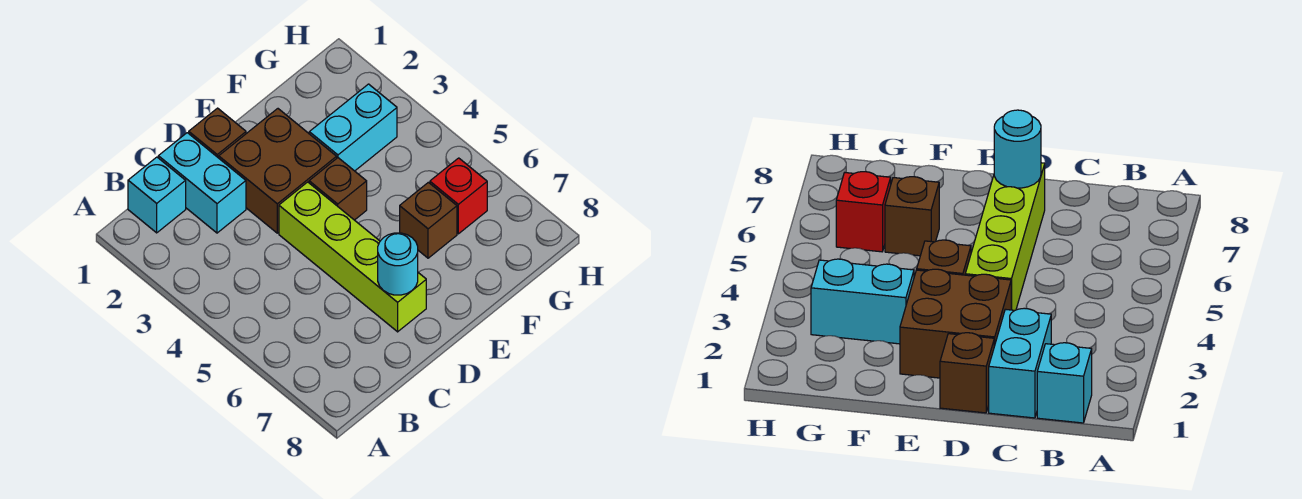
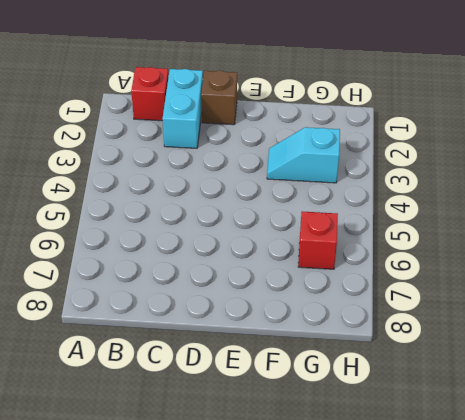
red 1x1 brick [131,67,169,121] -> cyan 1x1 brick [128,157,186,233]
cyan 1x2 slope [267,127,340,183] -> cyan 1x2 brick [309,84,397,171]
none -> brown 2x2 brick [219,109,337,233]
none -> lime 1x4 brick [279,182,426,332]

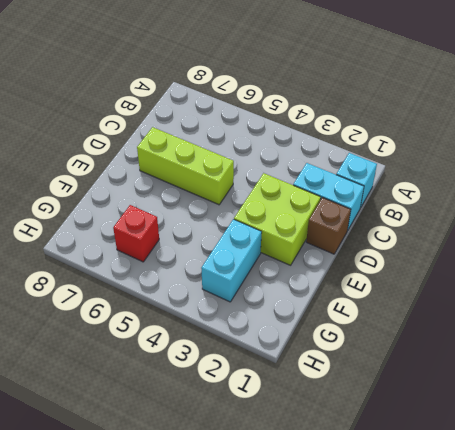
lime 2x2 brick [234,173,321,265] -> brown 2x2 brick [219,109,337,233]
lime 1x3 brick [137,127,234,205] -> lime 1x4 brick [279,182,426,332]
none -> brown 1x1 brick [309,158,367,220]
none -> brown 1x1 brick [400,182,457,258]

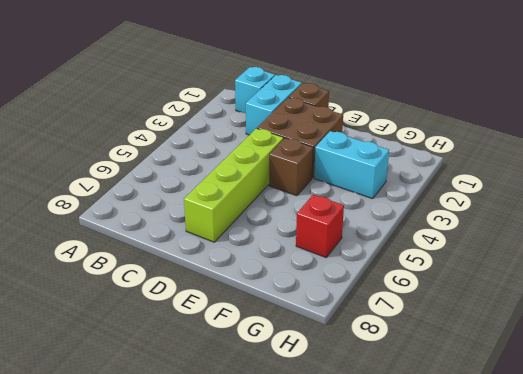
none -> brown 1x1 brick [400,182,457,258]
none -> cyan 1x1 round brick [378,233,418,295]

